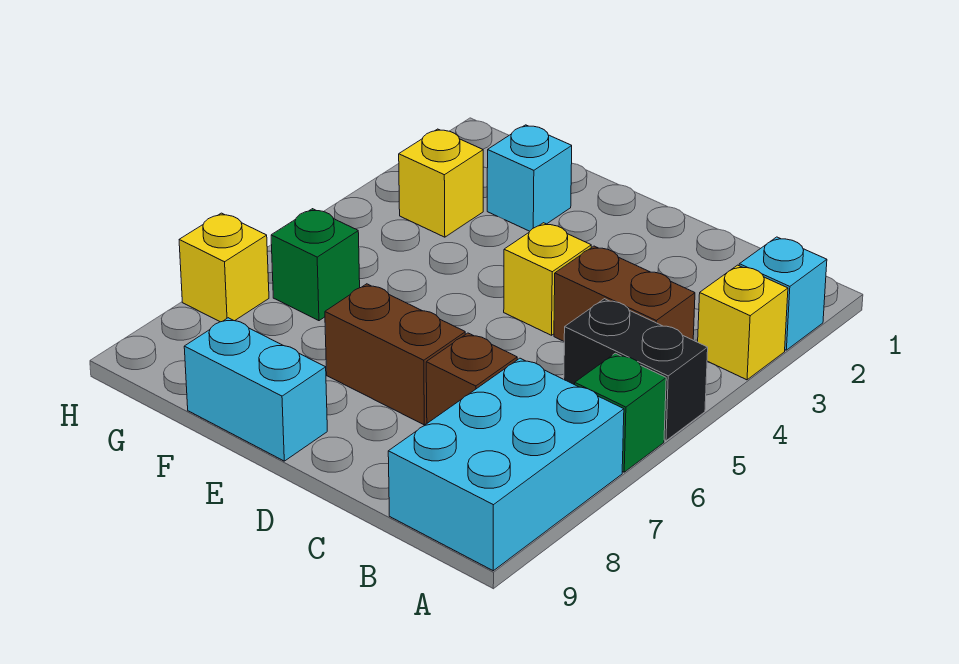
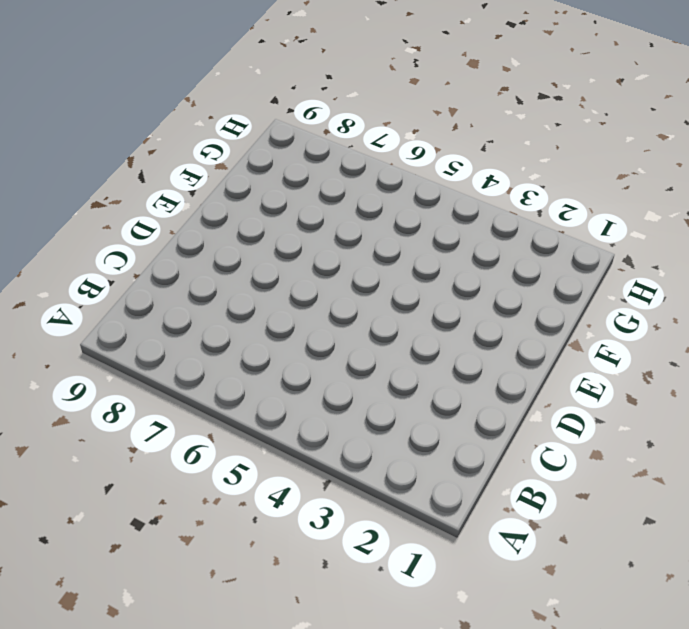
none -> cyan 1x1 brick [739,237,827,350]
none -> yellow 1x1 brick [698,265,788,380]
none -> black 1x2 brick [564,299,708,441]

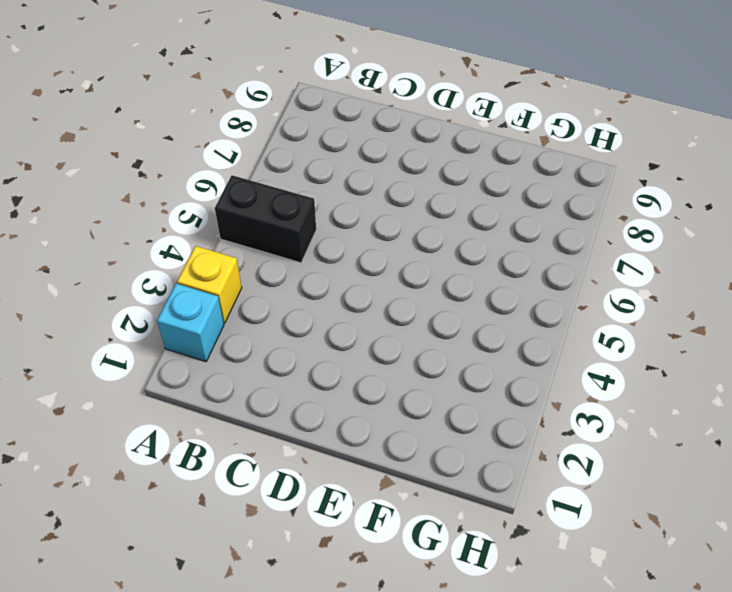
none -> green 1x1 brick [575,353,666,472]
none -> cyan 2x3 brick [388,358,624,571]
none -> brown 1x2 brick [554,246,695,341]

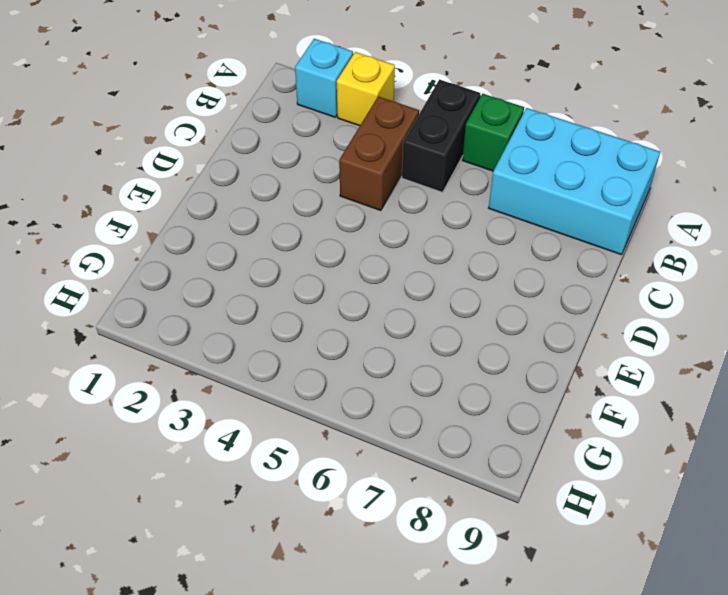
none -> brown 1x1 brick [426,333,517,423]
none -> yellow 1x1 brick [504,223,591,335]
none -> brown 1x2 brick [325,284,465,425]

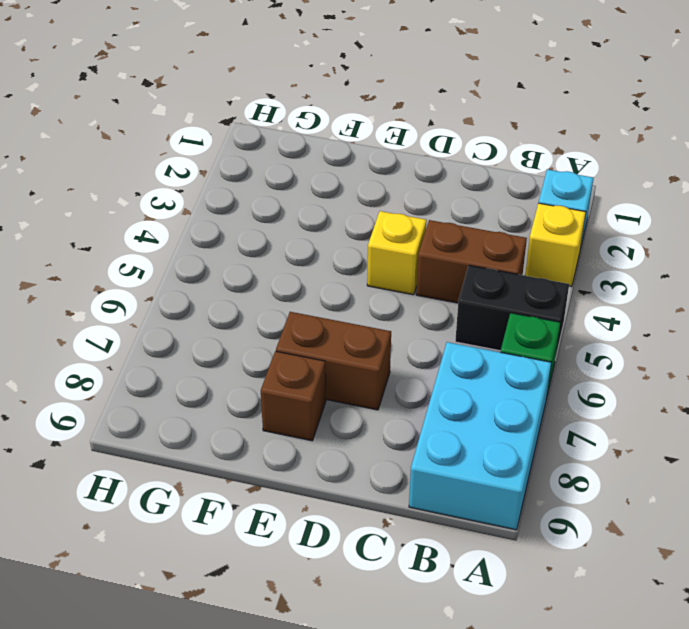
brown 1x1 brick [261,351,326,441] -> brown 1x1 brick moved to [426,333,517,423]
none -> cyan 1x2 brick [184,318,327,461]
none -> cyan 1x1 brick [487,125,572,231]
none -> yellow 1x1 brick [399,129,483,237]

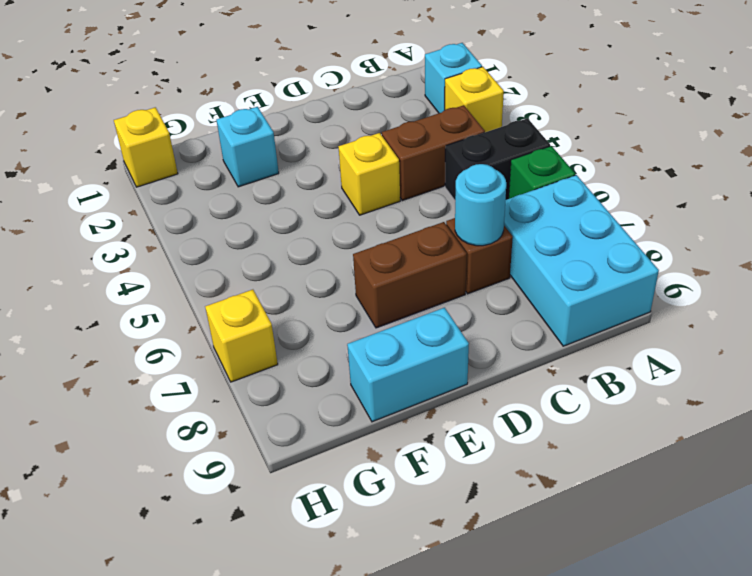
cyan 1x1 round brick [455,164,506,246] -> none
yellow 1x1 brick [114,107,178,187] -> yellow 1x1 brick moved to [399,129,483,237]
none -> green 1x1 brick [271,209,360,321]

